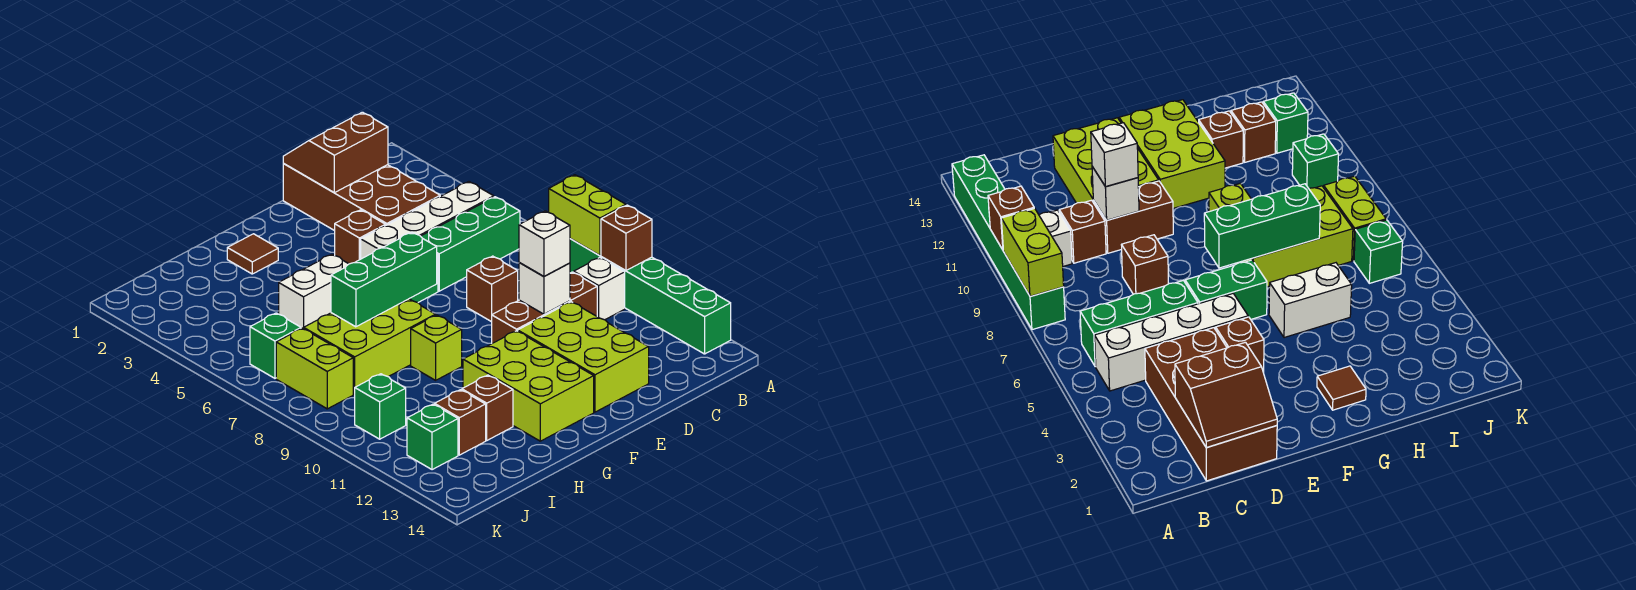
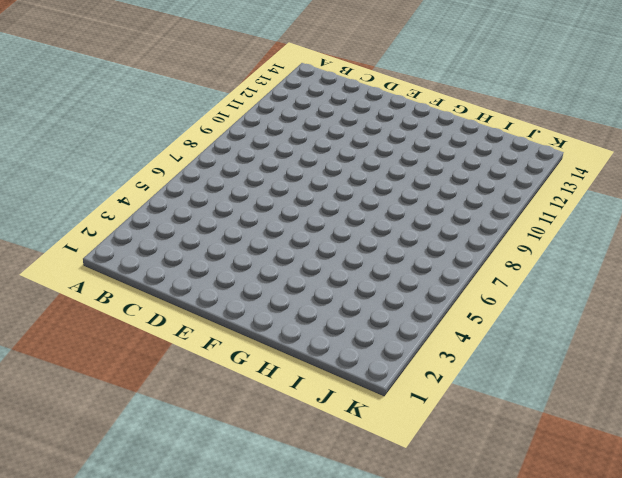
none -> green 1x6 brick [570,239,731,354]
none -> white 1x4 brick [361,182,494,259]
none -> green 1x3 brick [421,197,520,291]

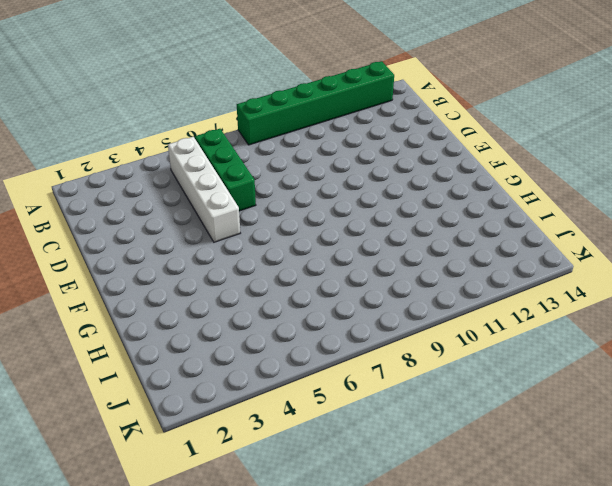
none -> white 1x1 brick [574,258,625,320]
none -> brown 2x4 brick [283,164,440,231]
none -> brown 1x1 brick [570,272,597,316]

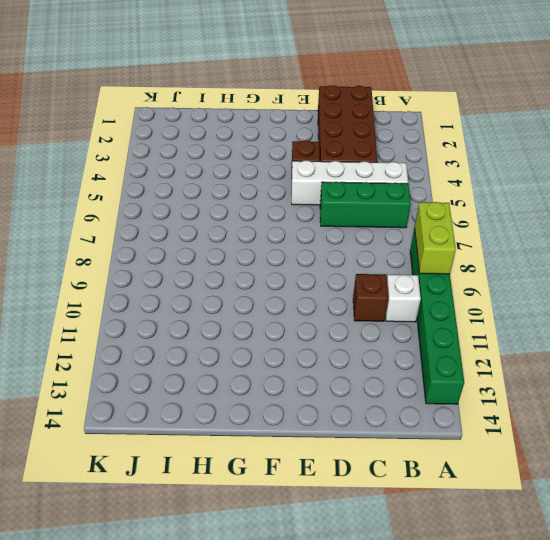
none -> brown 1x1 brick [467,256,518,322]
none -> brown 1x2 brick [492,300,570,343]
none -> lime 2x3 brick [518,302,649,412]

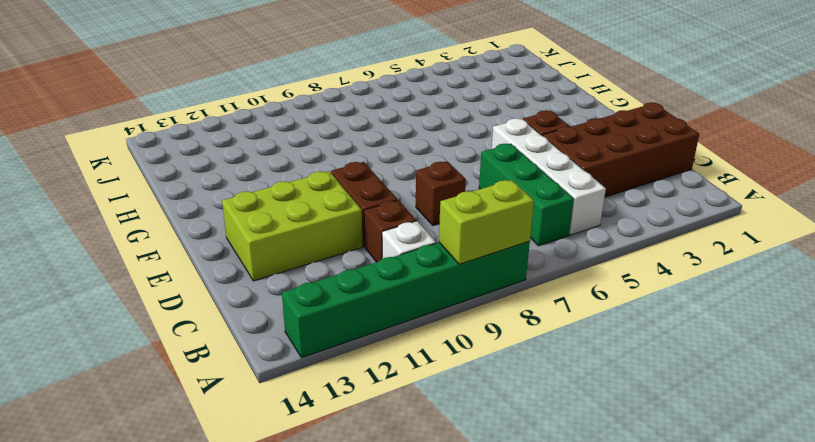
none -> green 1x2 brick [1185,260,1267,319]
none -> lime 2x3 brick [463,331,594,441]
none -> brown 1x1 tile [227,234,278,274]

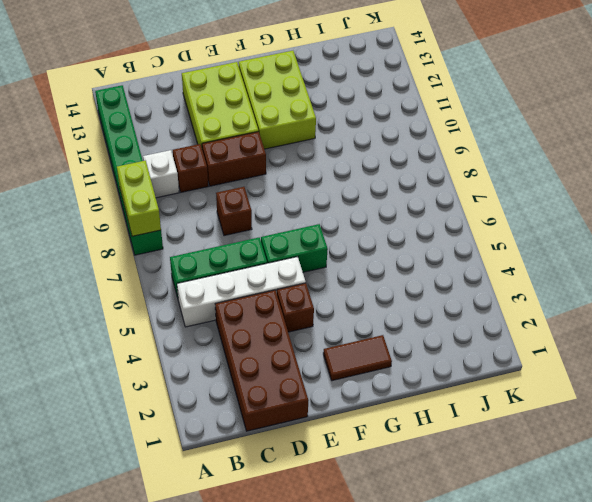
brown 1x2 tile [323,335,392,381] -> brown 1x1 tile [227,234,278,274]
none -> white 1x2 brick [279,254,348,329]
none -> lime 2x3 brick [304,299,436,394]
none -> lime 1x1 brick [411,315,462,380]

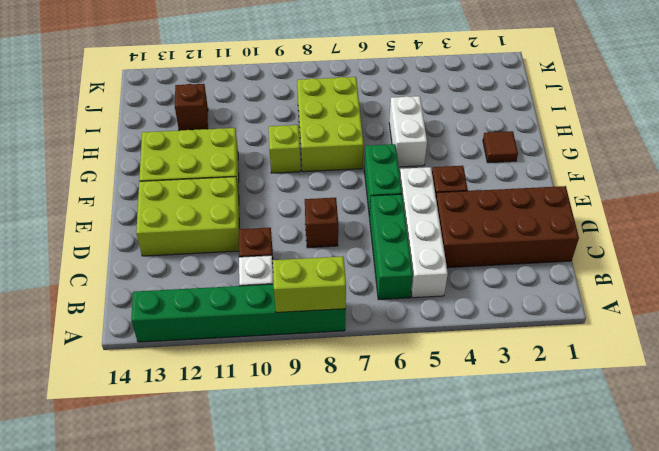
none -> brown 1x2 brick [492,300,570,343]
none -> brown 1x1 brick [462,375,513,440]
none -> green 1x1 brick [250,313,301,378]

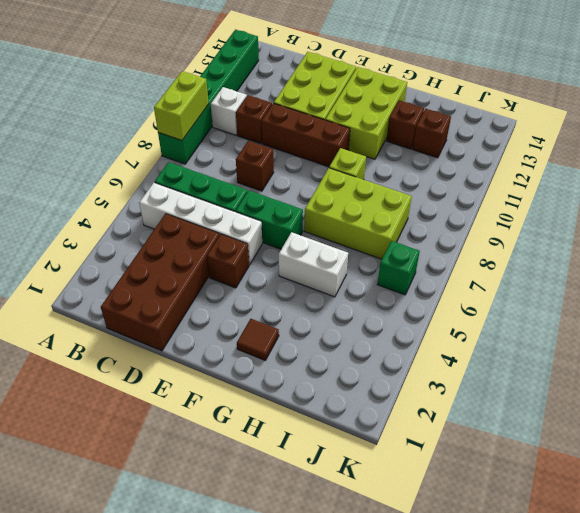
brown 1x3 brick [261,103,350,167] -> brown 1x2 brick [492,300,570,343]
none -> lime 1x2 brick [276,328,353,409]
none -> green 1x1 brick [355,374,406,439]
none -> green 1x1 brick [407,404,458,470]

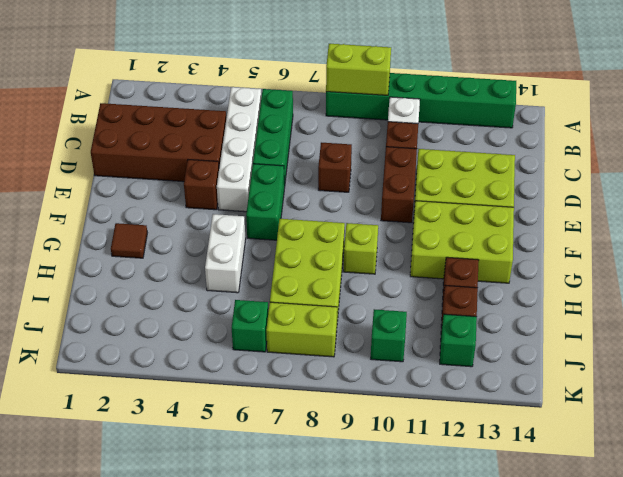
none -> brown 1x1 brick [601,205,652,271]
none -> brown 2x2 slope [283,112,388,193]
none -> white 1x1 brick [519,263,570,314]

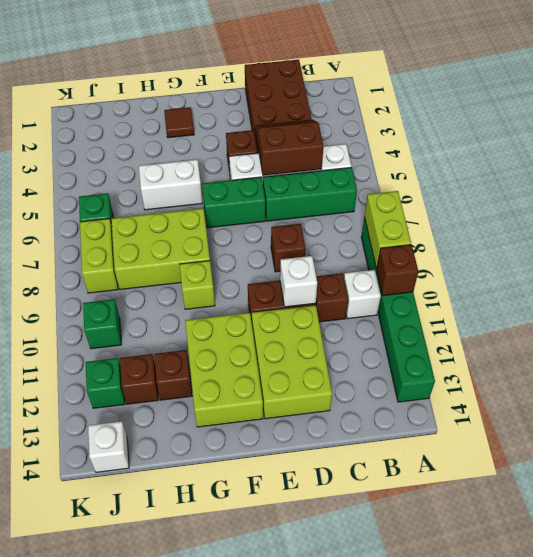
brown 2x2 slope [255,120,323,175] -> brown 2x2 slope moved to [283,112,388,193]
white 1x1 brick [88,421,129,472] -> white 1x1 brick moved to [519,211,570,276]
none -> green 1x3 brick [331,232,437,327]

